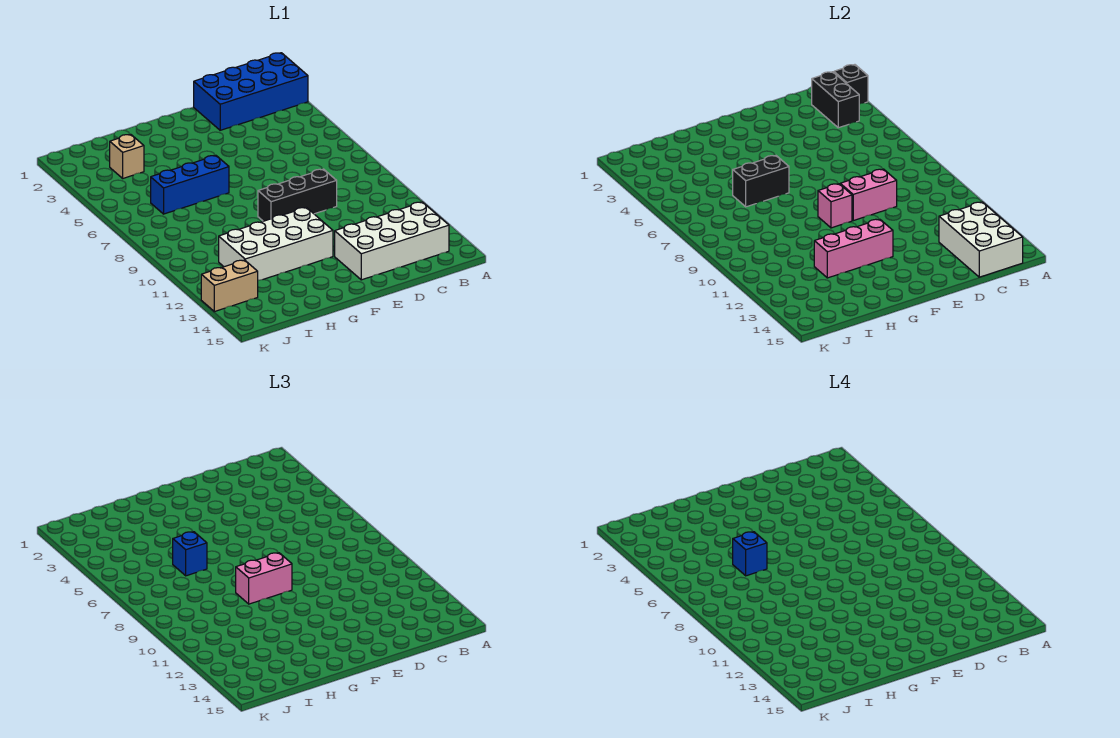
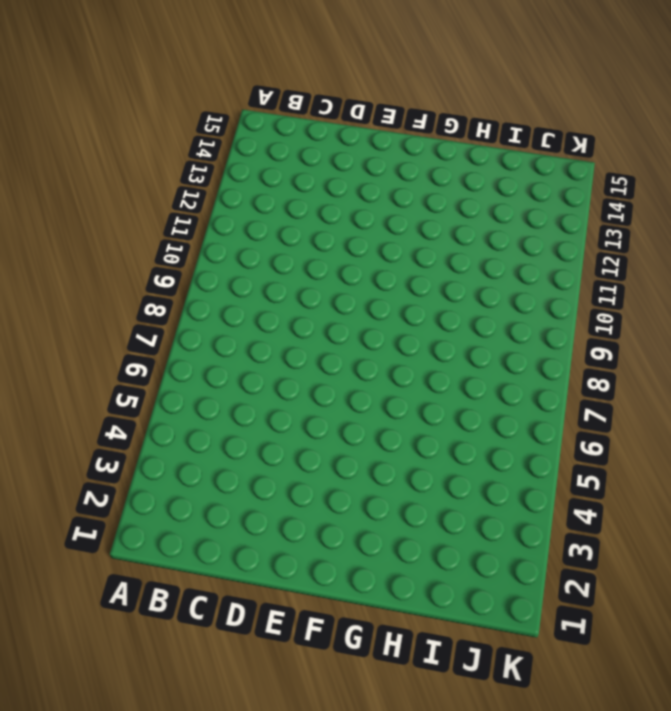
none -> blue 2x4 brick [194,53,308,130]
none -> white 2x4 brick [335,202,449,280]
none -> black 1x3 brick [258,169,337,221]

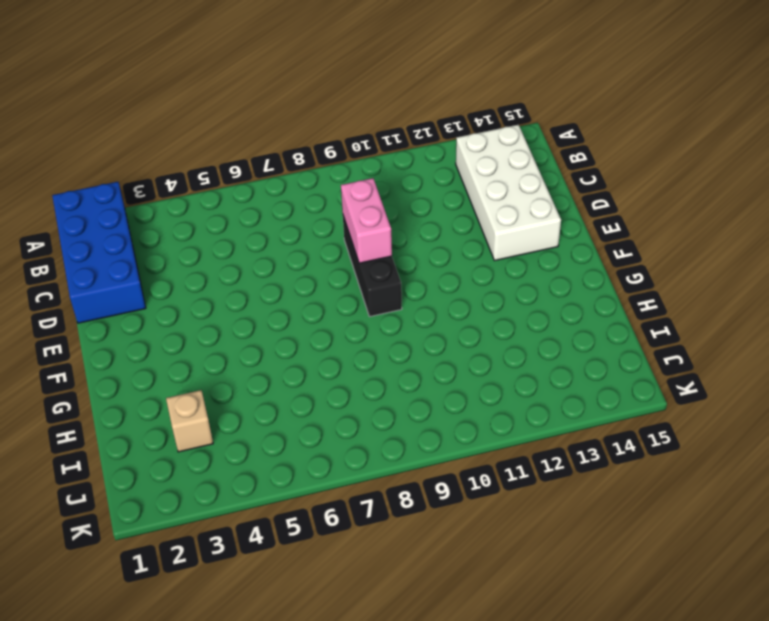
none -> white 2x4 brick [219,207,333,280]
none -> blue 1x3 brick [151,156,229,214]
none -> tan 1x2 brick [201,260,258,312]

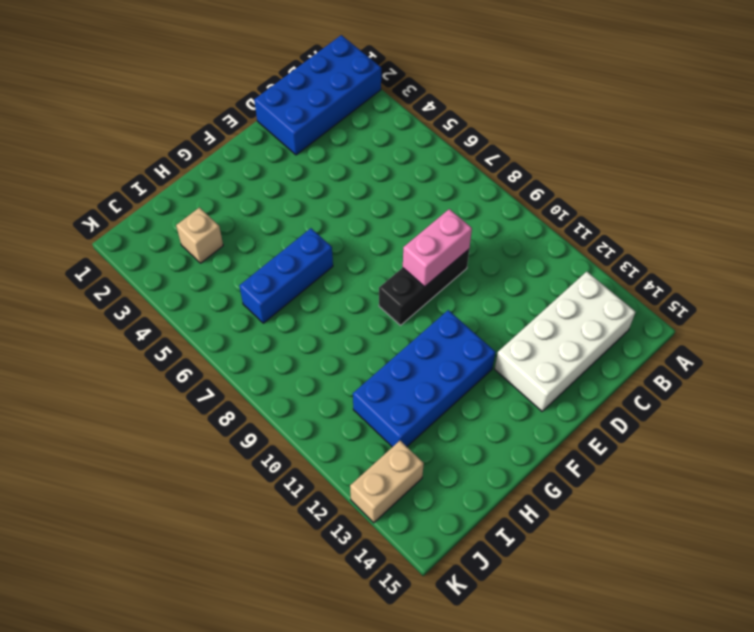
blue 2x4 brick [353,310,495,447] -> white 2x4 brick [219,207,333,280]
none -> black 1x1 brick [834,65,868,104]
none -> black 1x2 brick [812,72,859,128]
none -> white 2x3 brick [939,202,1023,277]

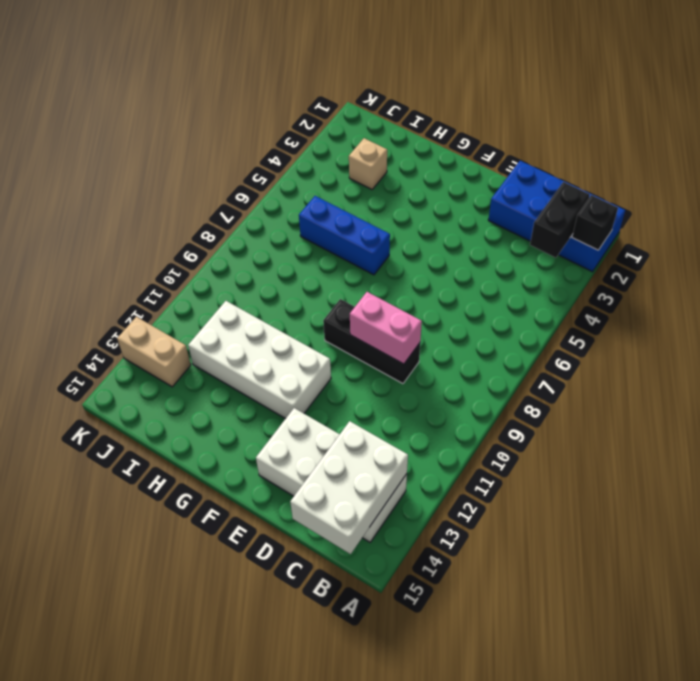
none -> pink 1x1 brick [818,184,852,228]
none -> pink 1x3 brick [814,219,893,278]
none -> black 1x2 brick [733,156,789,207]

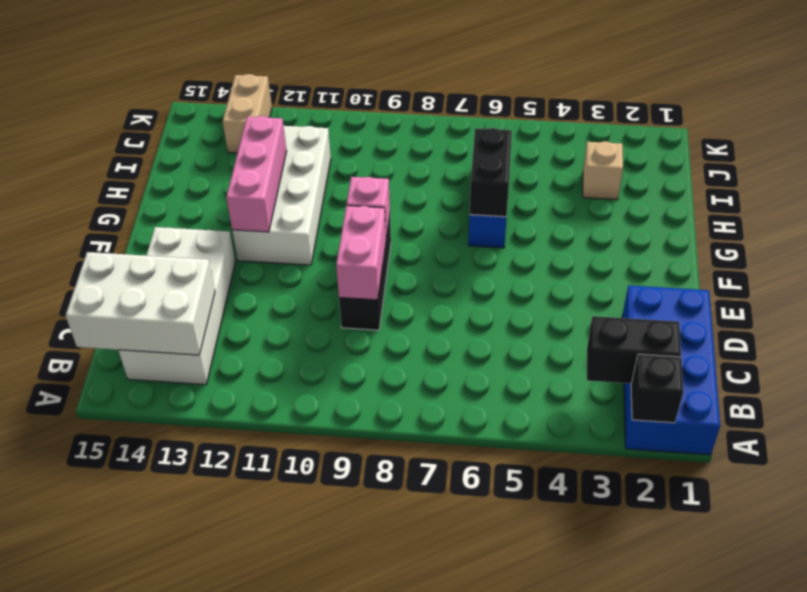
none -> pink 1x2 brick [236,553,292,604]
none -> blue 1x1 brick [173,532,207,576]
none -> blue 1x1 brick [733,532,767,576]

